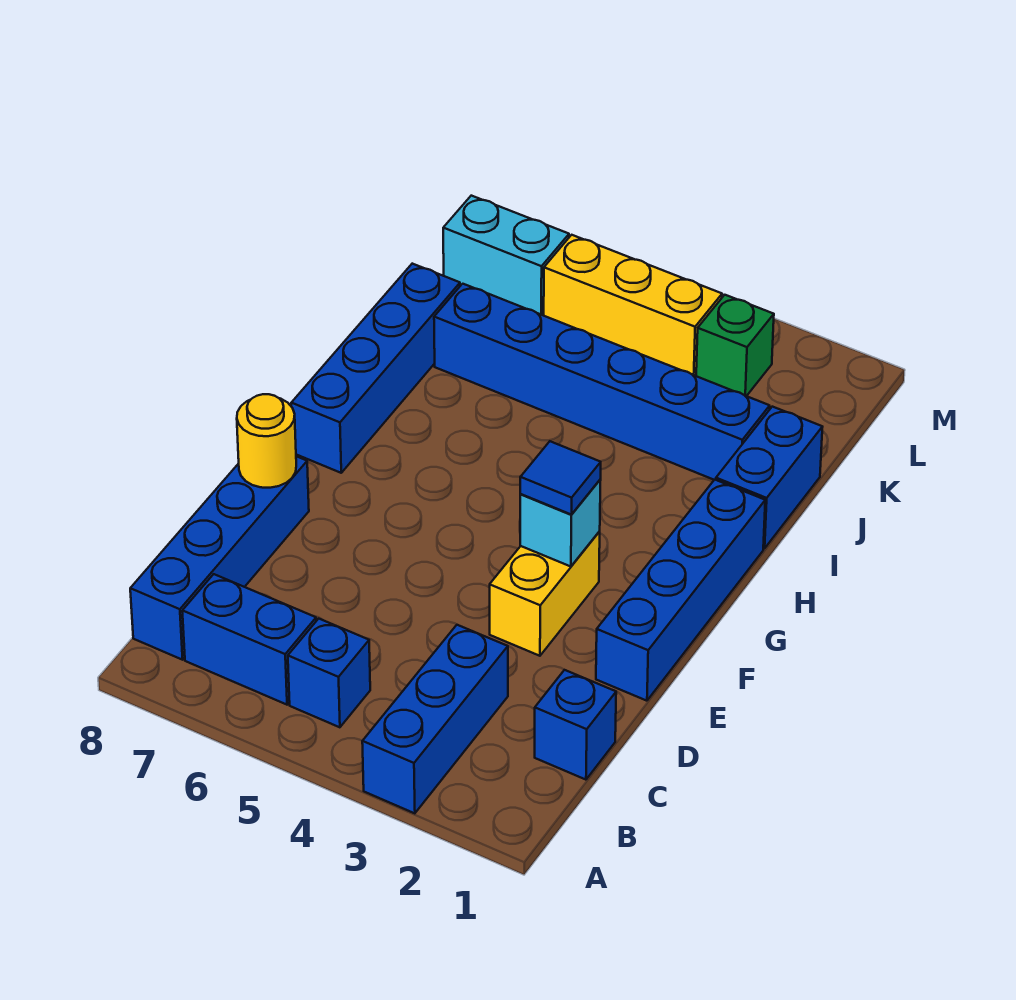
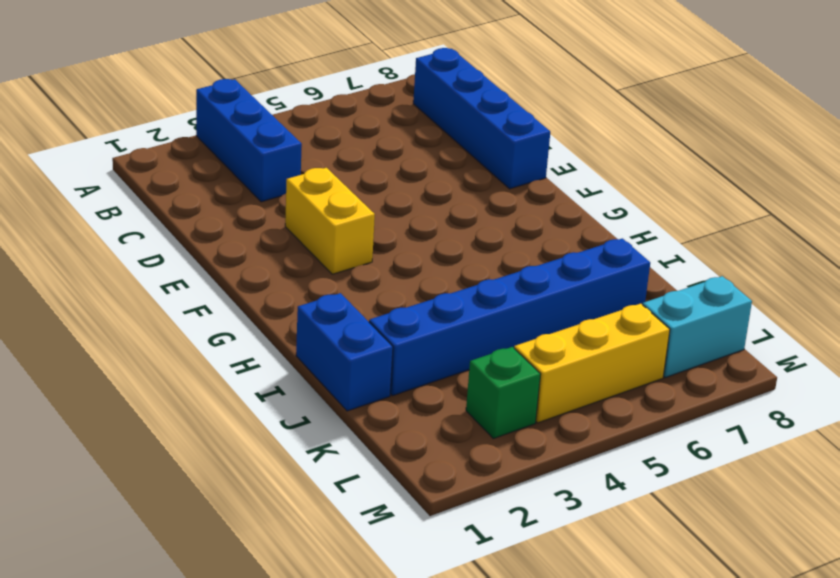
none -> blue 1x1 brick [288,619,370,727]
none -> blue 1x2 brick [182,574,316,705]
none -> blue 1x1 brick [535,670,616,780]

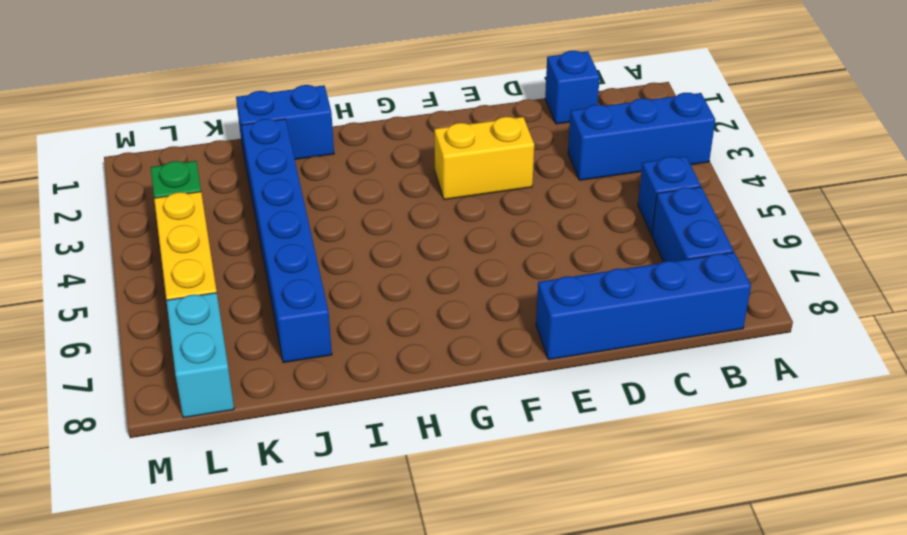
none -> blue 1x4 brick [596,480,765,701]
none -> blue 1x4 brick [291,264,460,473]
none -> yellow 1x1 round brick [237,394,296,488]

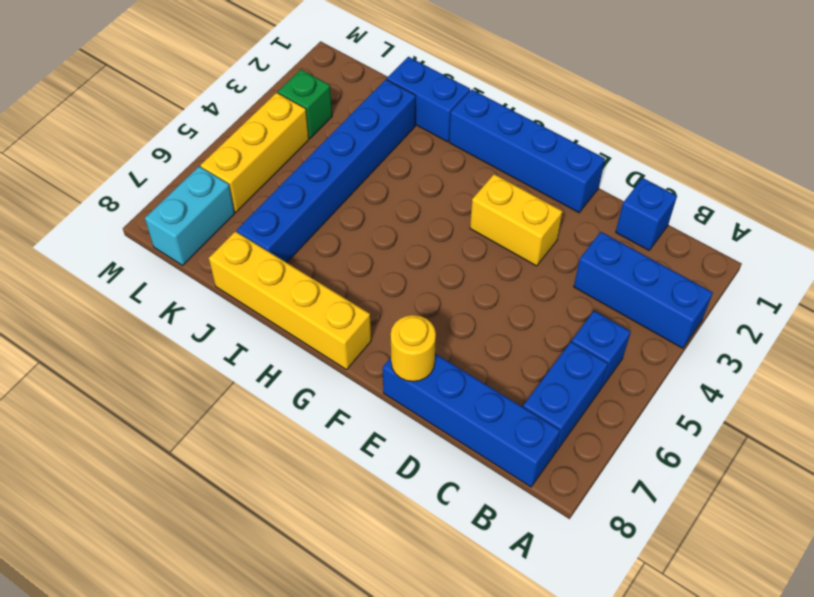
yellow 1x4 brick [209,231,371,370] -> blue 1x4 brick [291,264,460,473]
none -> cyan 1x1 brick [520,480,601,567]
none -> blue 1x1 tile [520,441,601,515]

